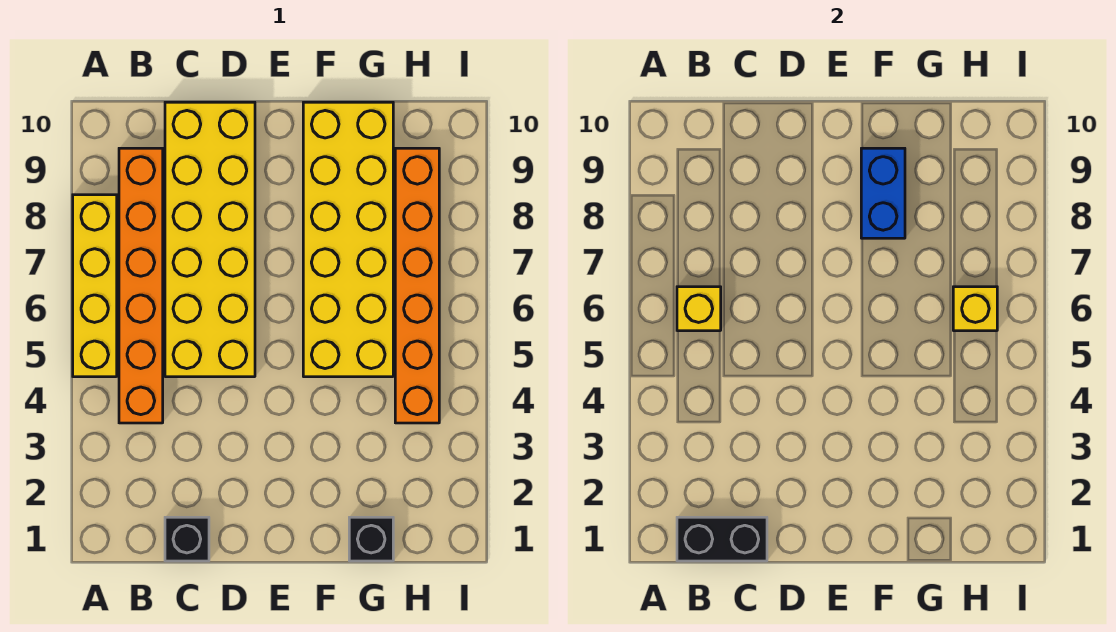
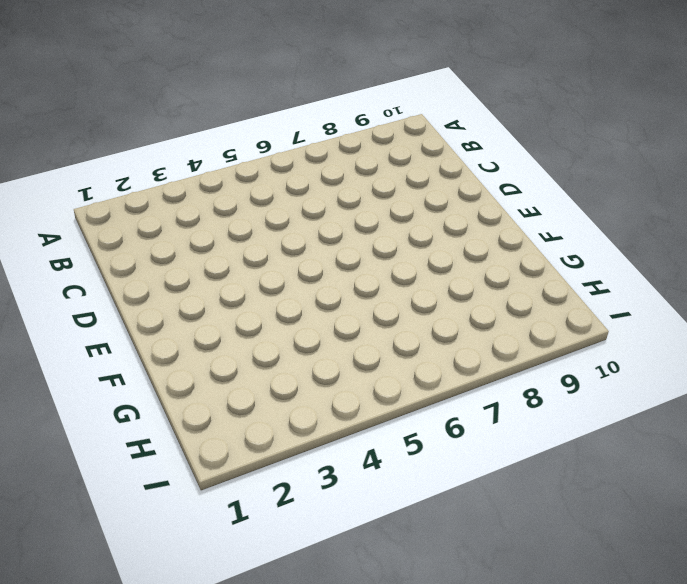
none -> yellow 1x4 brick [73,195,117,377]
none -> orange 1x6 brick [119,148,163,423]

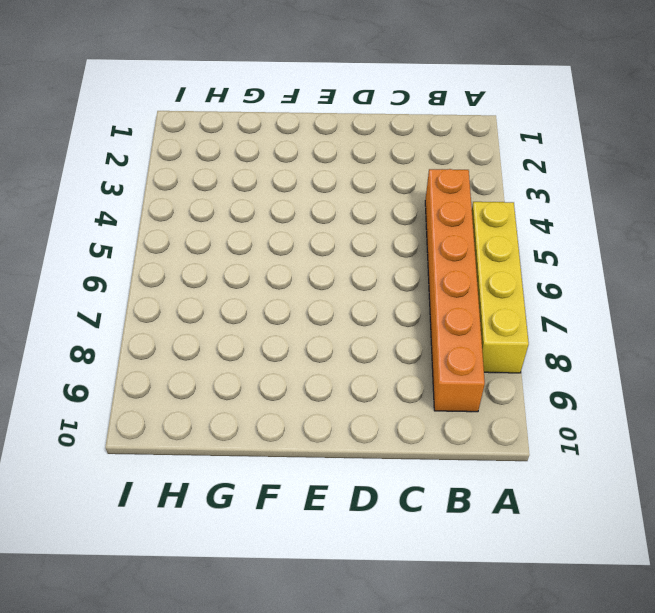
none -> black 1x1 brick [165,517,209,561]
none -> yellow 2x6 brick [165,102,255,377]

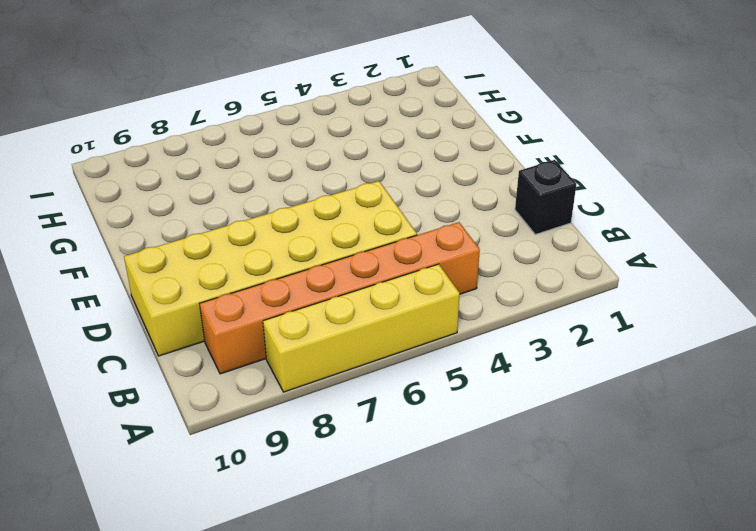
none -> yellow 2x6 brick [303,102,393,377]
none -> black 1x1 brick [349,517,393,561]

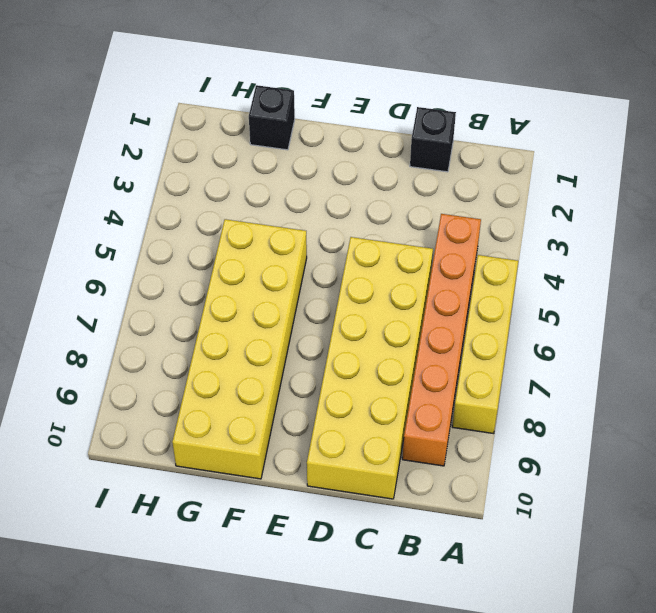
none -> orange 1x6 brick [395,148,439,423]
none -> black 1x2 brick [677,517,767,561]

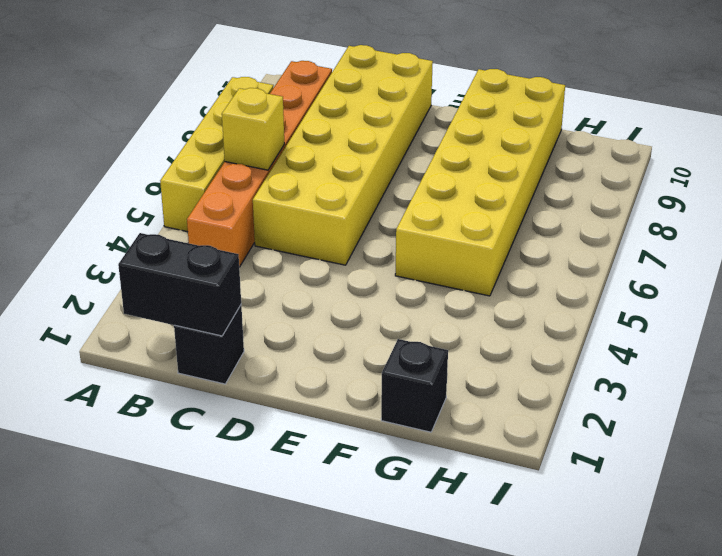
none -> orange 1x6 brick [395,148,439,423]
none -> blue 1x2 brick [861,148,905,238]

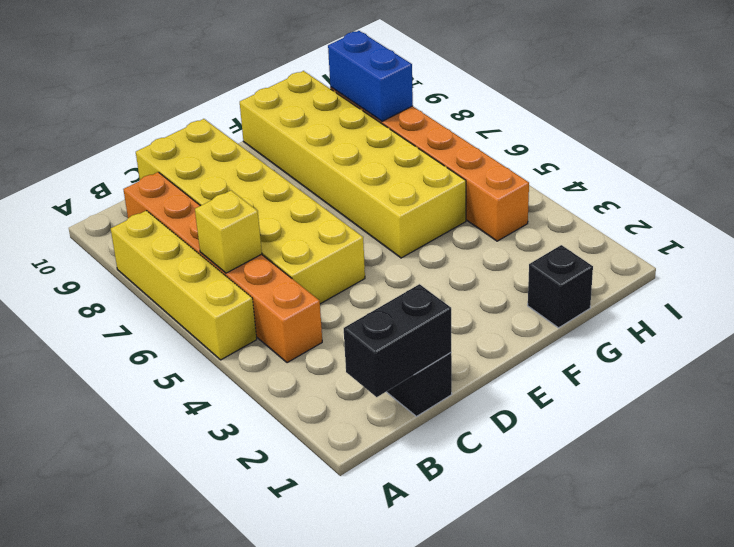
blue 1x2 brick [328,31,413,121] -> blue 1x2 brick moved to [861,148,905,238]
none -> yellow 1x1 brick [953,287,997,331]

